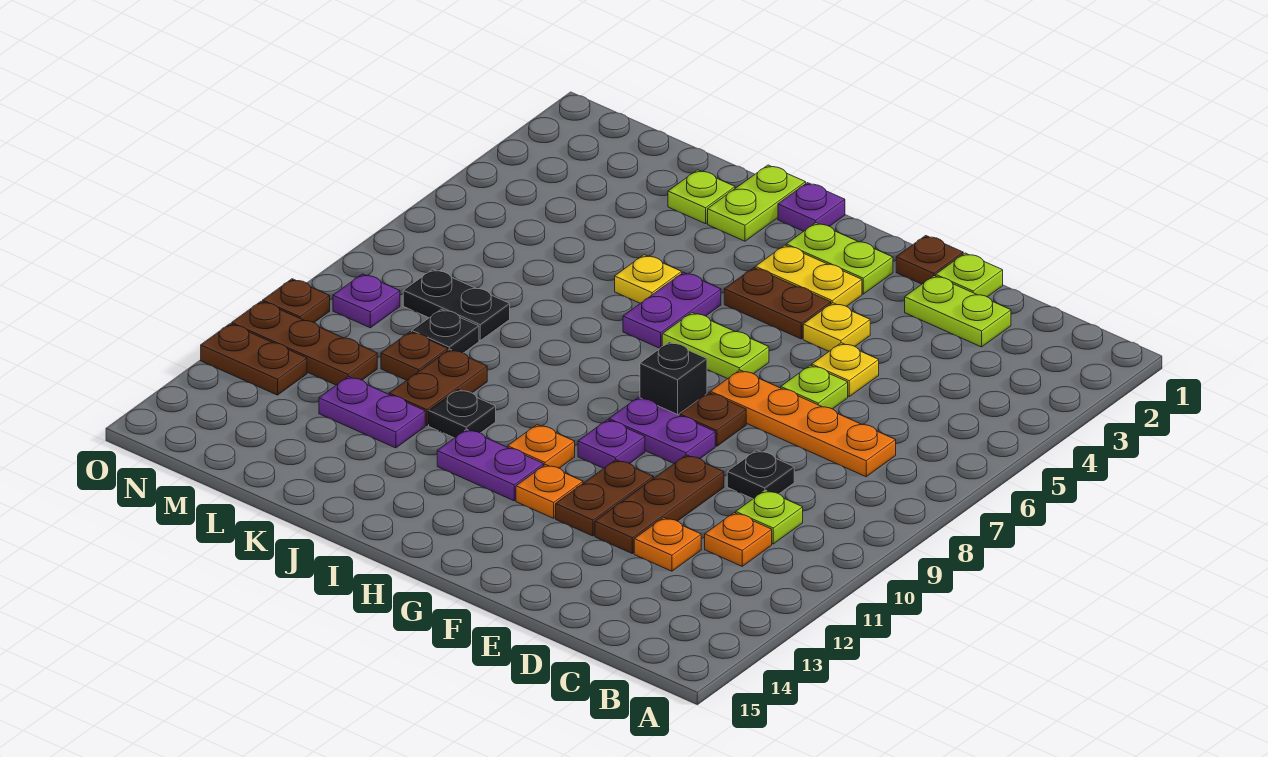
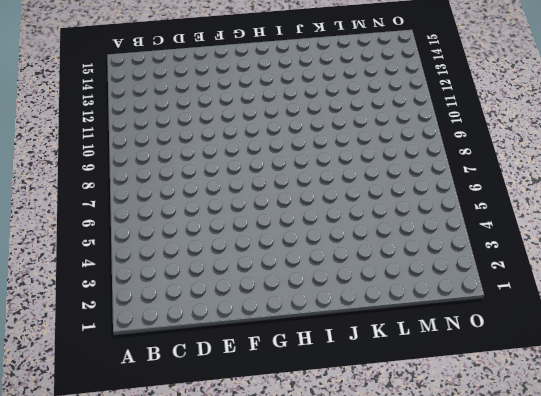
none -> orange 1x4 plate [710,370,896,477]
none -> lime 1x1 plate [736,490,803,544]
none -> orange 1x1 plate [705,513,772,566]
none -> lime 1x2 plate [905,276,1011,347]

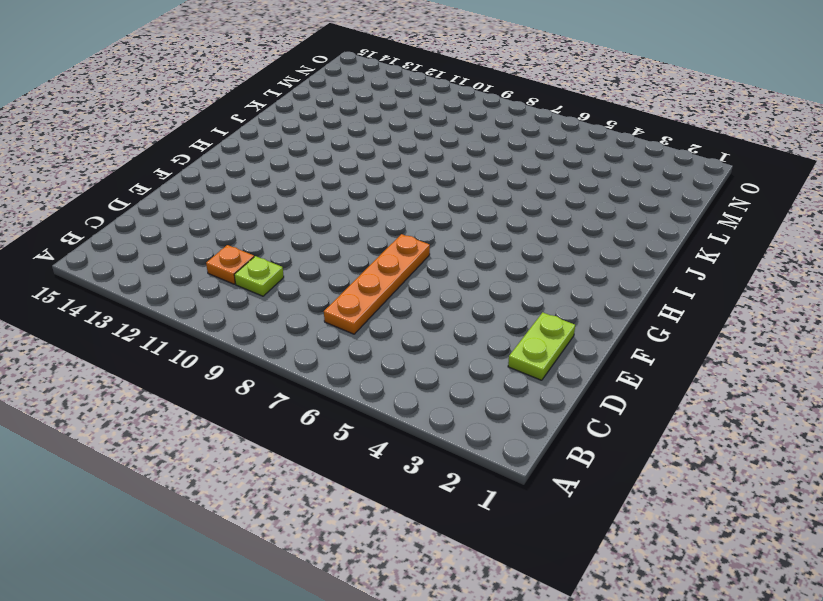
none -> black 1x1 plate [727,450,794,499]
none -> orange 1x1 plate [634,518,701,571]
none -> lime 1x1 plate [936,253,1003,297]
none -> yellow 1x1 plate [812,343,879,396]

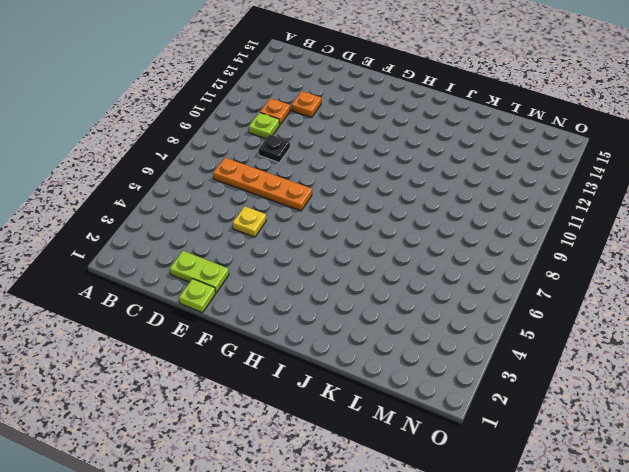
none -> lime 1x1 plate [781,365,848,409]
none -> brown 1x3 plate [595,455,724,554]
none -> brown 1x1 plate [896,236,963,284]
none -> yellow 1x1 plate [803,303,870,351]

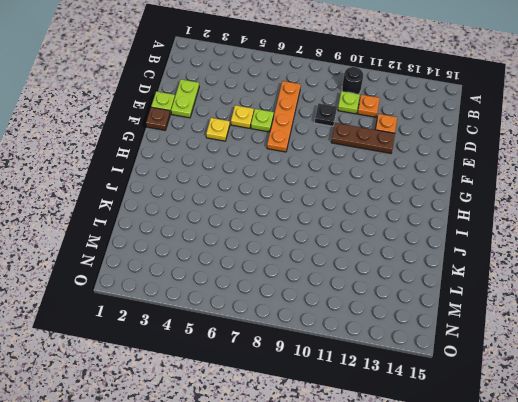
black 1x1 round brick [342,67,363,94] -> none
none -> brown 1x1 plate [679,393,746,446]
none -> purple 1x2 plate [609,397,715,463]
none -> brown 1x2 plate [556,460,654,536]
none -> lime 1x2 plate [786,223,893,294]

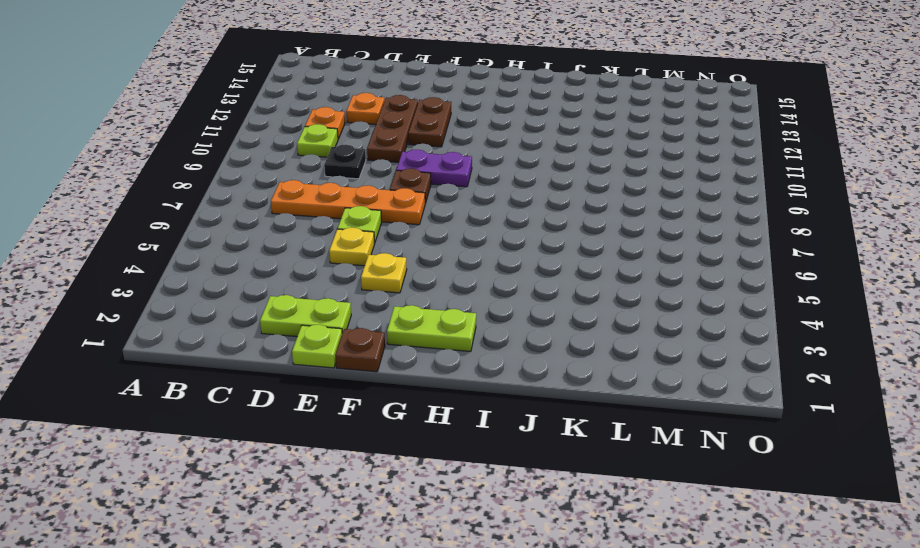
none -> yellow 1x2 plate [755,245,862,307]
none -> brown 1x2 plate [724,268,831,339]
none -> lime 1x2 plate [662,313,769,379]
none -> black 1x1 brick [640,342,707,415]

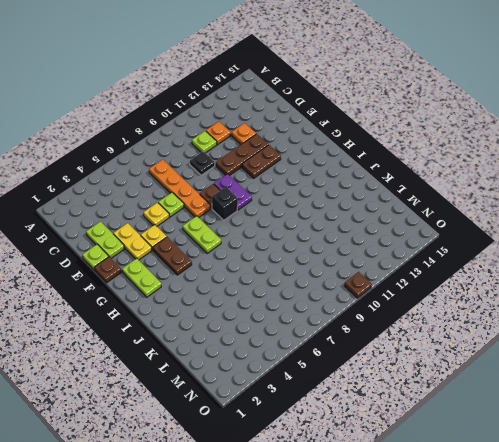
yellow 1x2 plate [113,223,152,260] -> yellow 1x2 plate moved to [755,245,862,307]
none -> purple 1x1 plate [578,420,645,468]
none -> orange 1x1 plate [516,465,583,518]
none -> orange 1x1 plate [508,425,575,468]
none -> purple 1x2 plate [437,429,544,501]

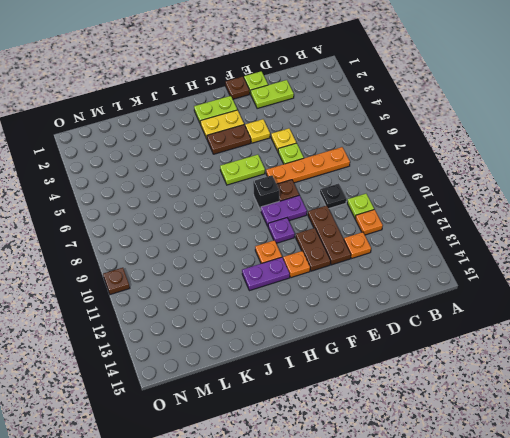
none -> purple 1x1 plate [778,183,845,231]
none -> purple 1x2 plate [623,272,721,348]
none -> lime 1x2 plate [708,165,806,241]
none -> yellow 1x1 plate [615,255,682,303]

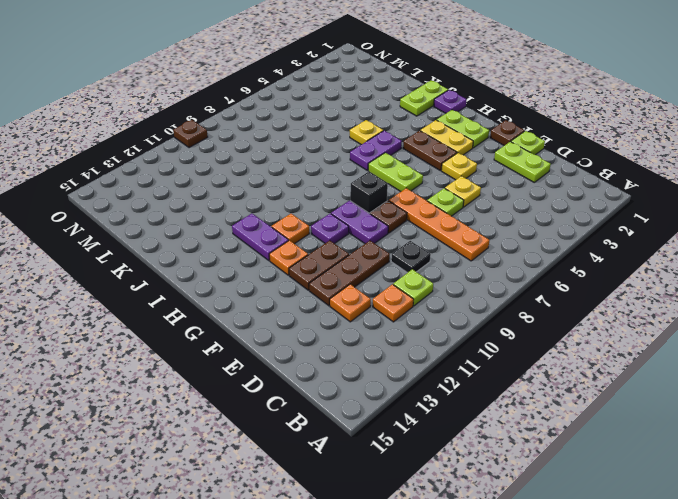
none -> black 1x1 plate [429,389,496,438]
none -> lime 1x1 plate [668,170,735,224]
none -> brown 1x2 plate [389,349,487,426]
none -> purple 1x2 plate [319,377,425,448]

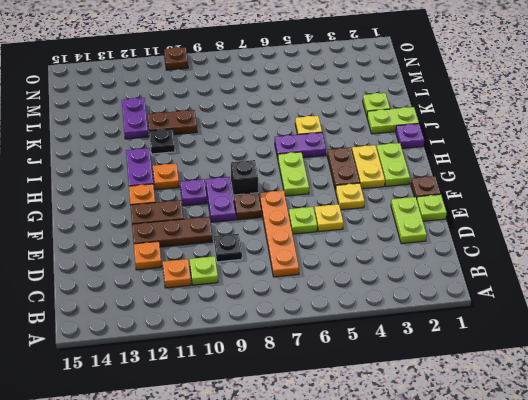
none -> black 1x2 plate [403,269,510,340]
none -> black 1x1 plate [412,309,479,353]
none -> brown 1x1 plate [381,332,448,380]
none -> brown 1x3 plate [232,301,377,385]

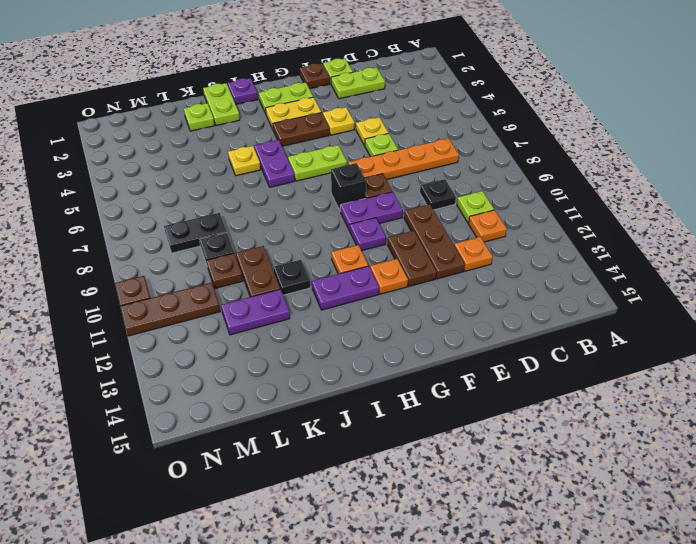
none -> purple 1x1 plate [333,274,400,328]
none -> brown 1x2 plate [201,324,307,395]

